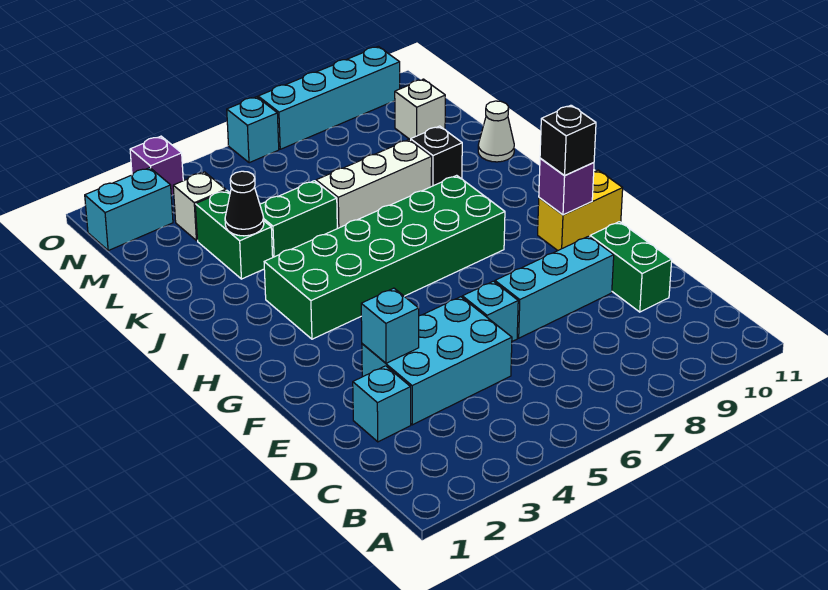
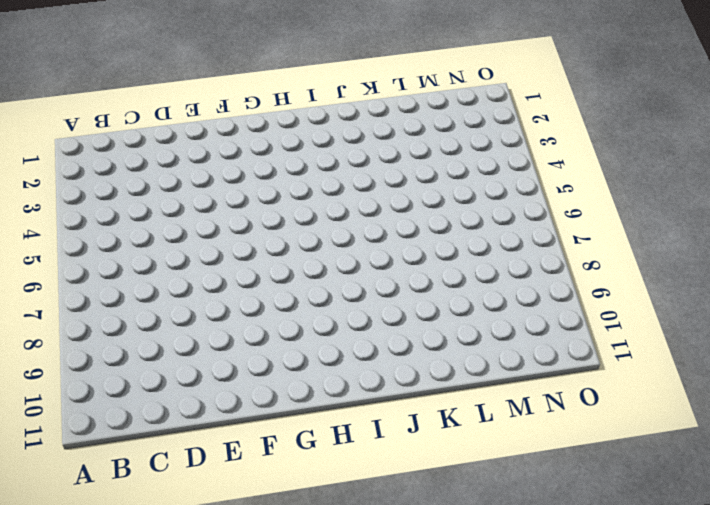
none -> cyan 1x1 brick [353,366,411,442]
none -> cyan 2x3 brick [362,297,512,425]
none -> green 1x2 brick [590,222,672,312]

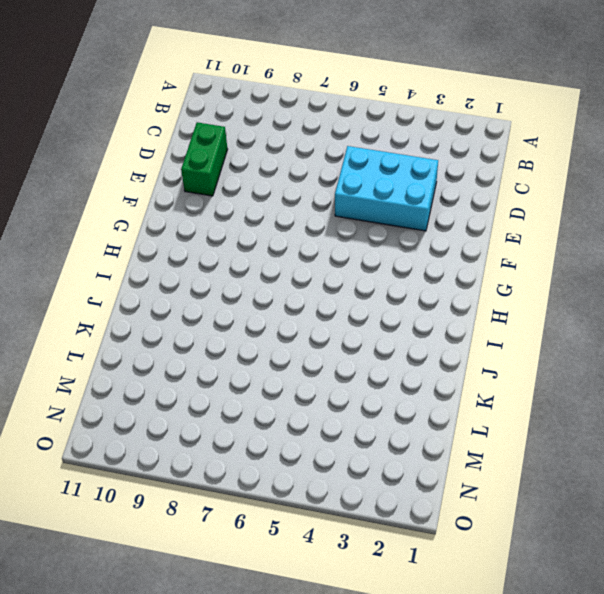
none -> cyan 1x1 brick [353,366,411,442]
none -> cyan 1x1 brick [462,281,518,341]
none -> cyan 1x3 brick [495,236,614,338]

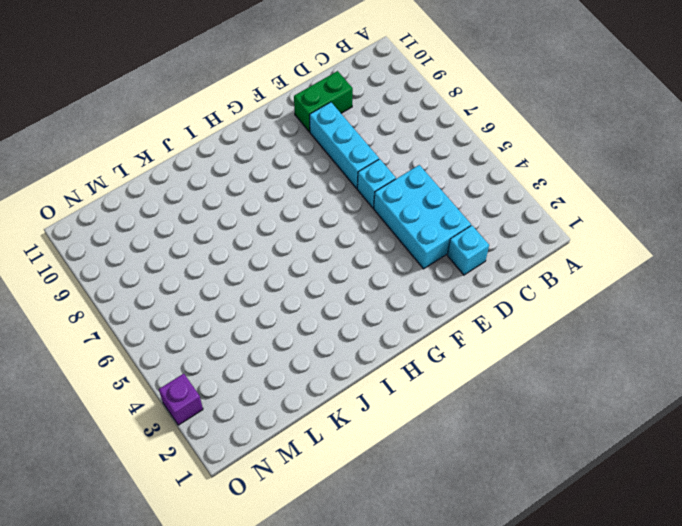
none -> yellow 1x2 brick [538,170,623,250]
none -> green 2x6 brick [264,175,505,339]
none -> green 1x2 brick [195,190,273,279]

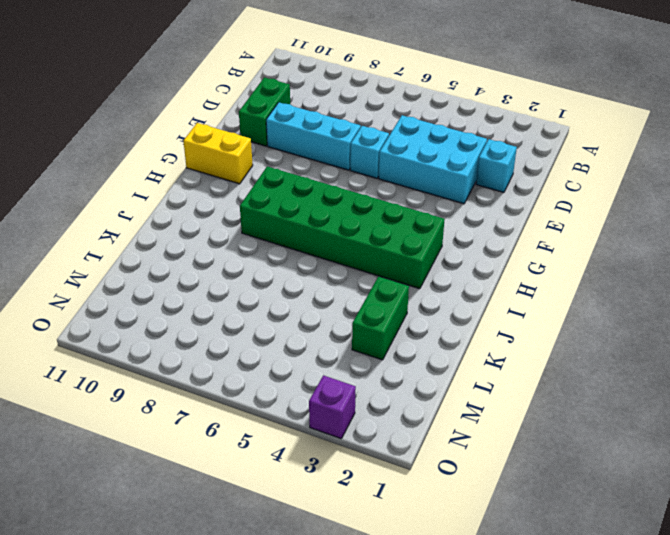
none -> green 1x2 brick [260,181,337,257]
none -> white 1x3 brick [316,140,432,229]
none -> black 1x1 brick [411,126,462,186]

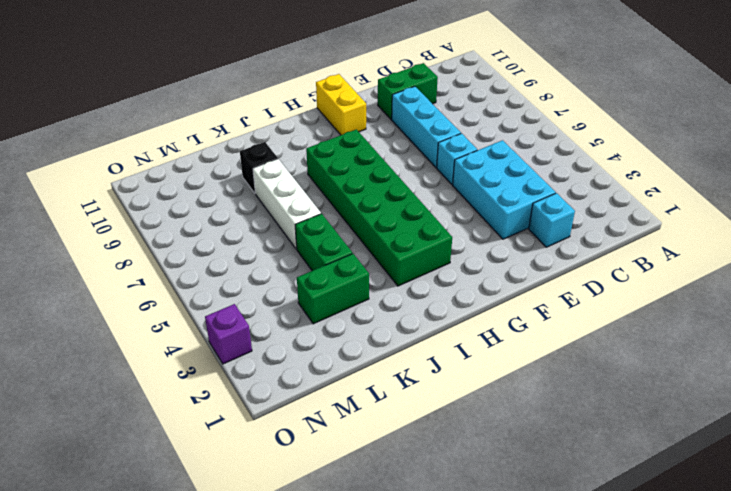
none -> white 1x1 cone [478,101,514,162]
none -> white 1x1 brick [173,172,226,241]
none -> white 1x1 brick [395,79,445,140]

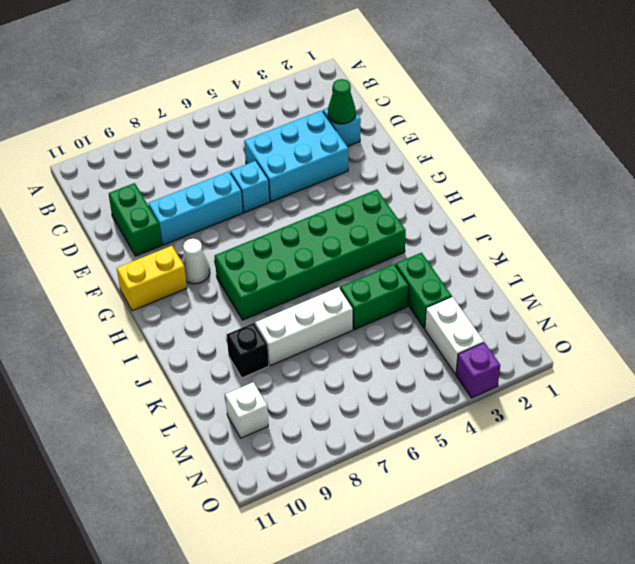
green 1x1 cone [328,79,356,124] -> none
white 1x1 cone [182,239,210,284] -> white 1x1 cone moved to [478,101,514,162]
white 1x2 brick [425,297,484,374] -> white 1x1 brick [173,172,226,241]
none -> cyan 1x2 brick [85,168,173,250]
none -> cyan 1x1 brick [227,97,279,163]
none -> cyan 1x4 brick [258,46,400,149]

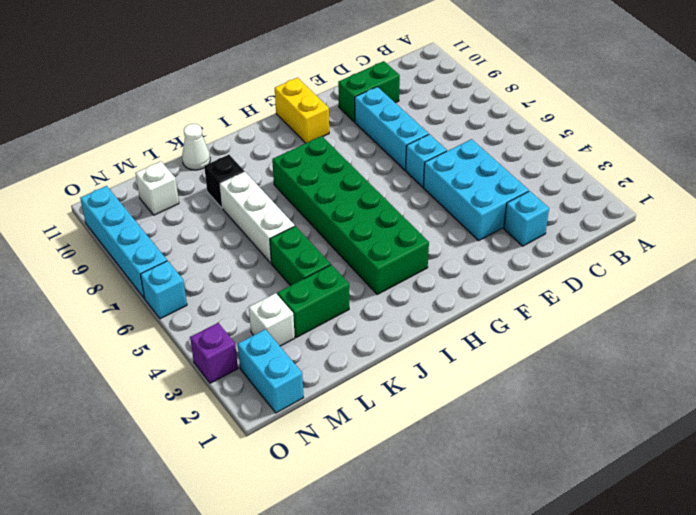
none -> cyan 1x1 brick [361,288,419,363]
none -> purple 1x1 brick [539,158,594,215]
none -> black 1x1 cone [225,171,264,236]

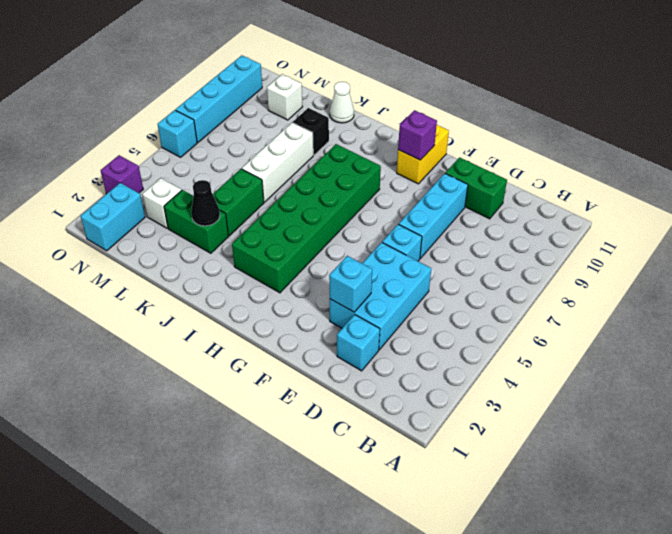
none -> black 1x1 brick [540,105,596,176]

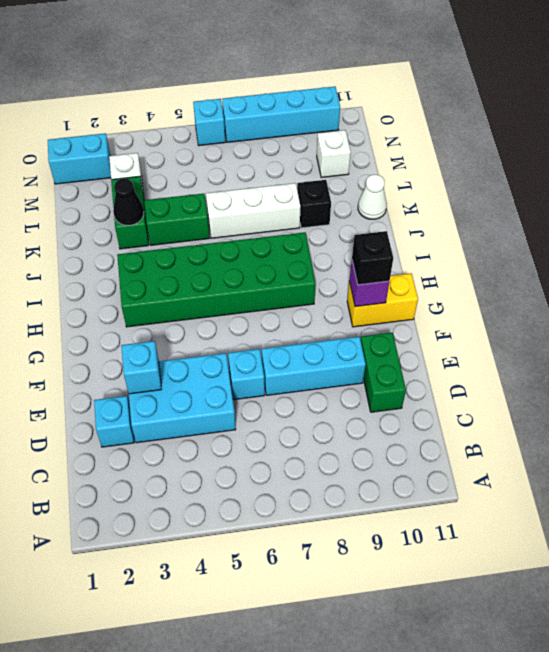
none -> purple 1x1 brick [130,136,184,196]

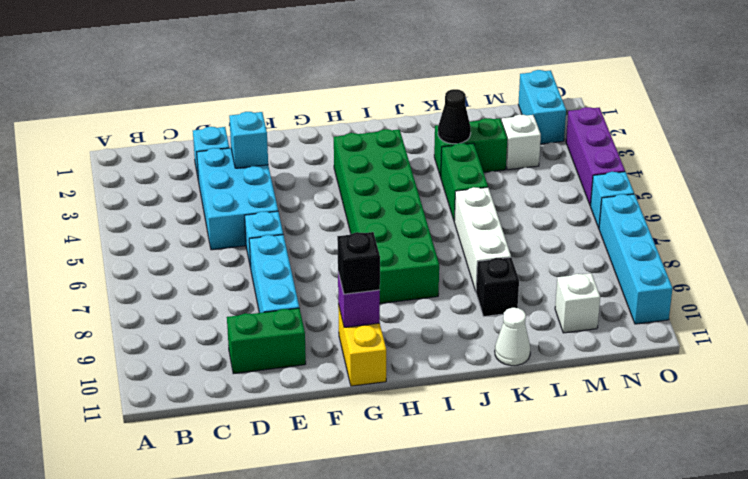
purple 1x3 brick [566,107,625,206] -> purple 1x1 brick [130,136,184,196]

